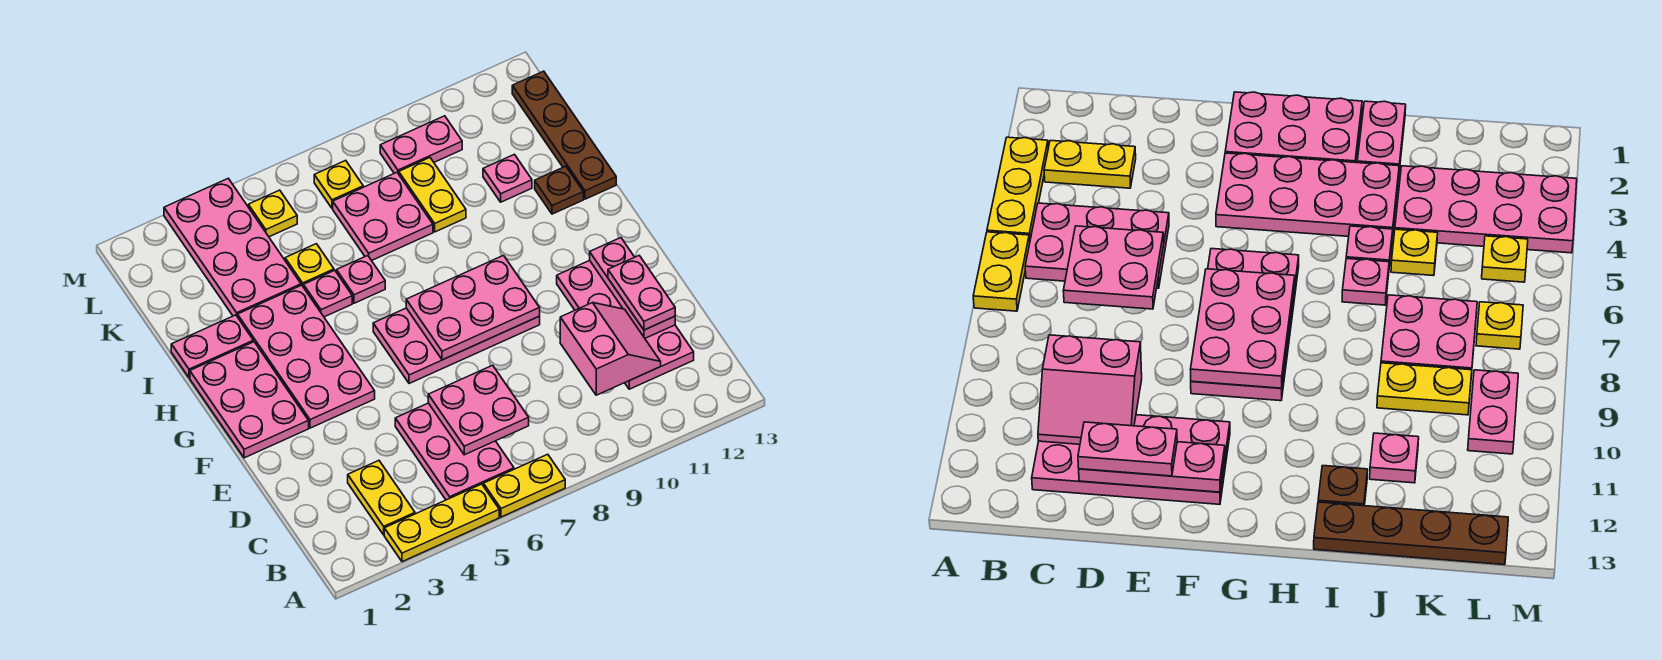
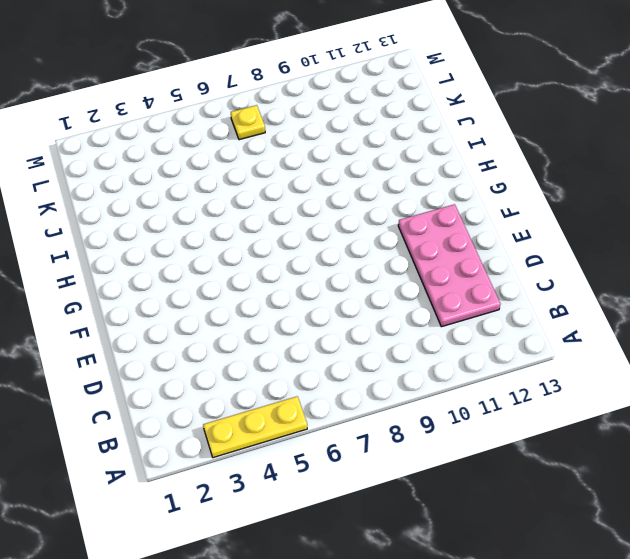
none -> yellow 1x2 plate [483,454,565,517]
none -> yellow 1x2 plate [348,461,415,535]
none -> pink 2x3 plate [395,403,514,500]

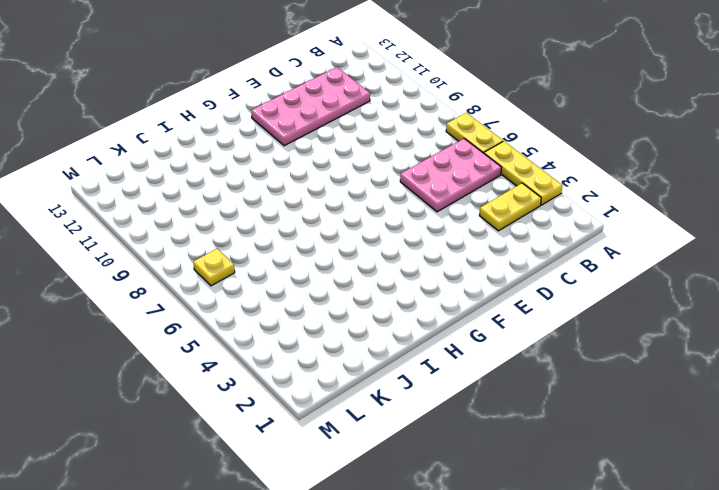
none -> pink 2x3 plate [190,342,309,458]
none -> pink 2x4 plate [237,285,375,428]
none -> pink 2x4 plate [373,308,540,384]

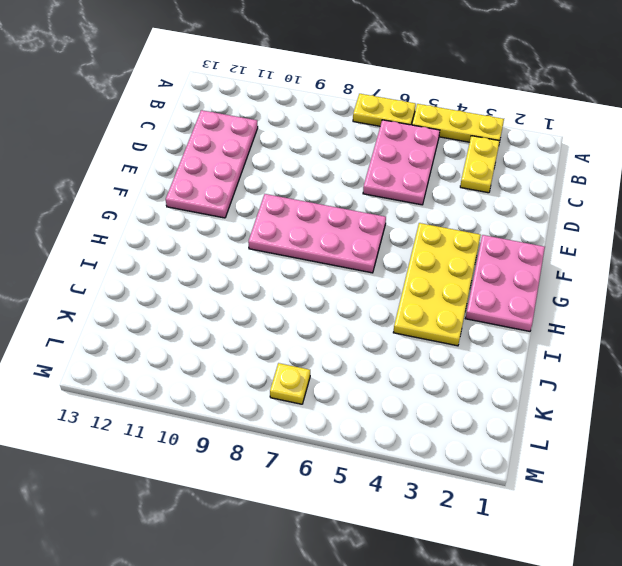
yellow 2x4 plate [393,223,481,346] -> pink 2x4 plate [237,285,375,428]
none -> pink 1x2 plate [171,315,253,378]
none -> pink 1x1 plate [303,270,352,317]
none -> pink 1x1 plate [336,256,385,303]

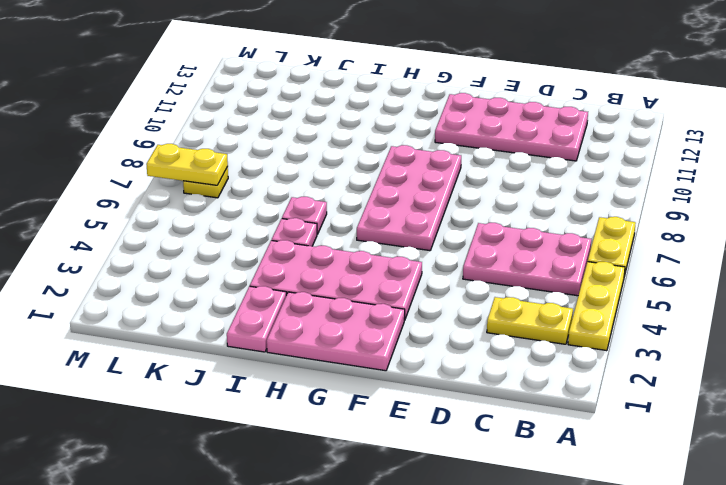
yellow 1x2 plate [146,144,228,185] -> yellow 1x2 plate moved to [399,158,466,232]
none -> brown 1x1 plate [535,166,583,214]
none -> brown 1x4 plate [512,71,616,199]
none -> pink 2x4 plate [164,179,301,316]

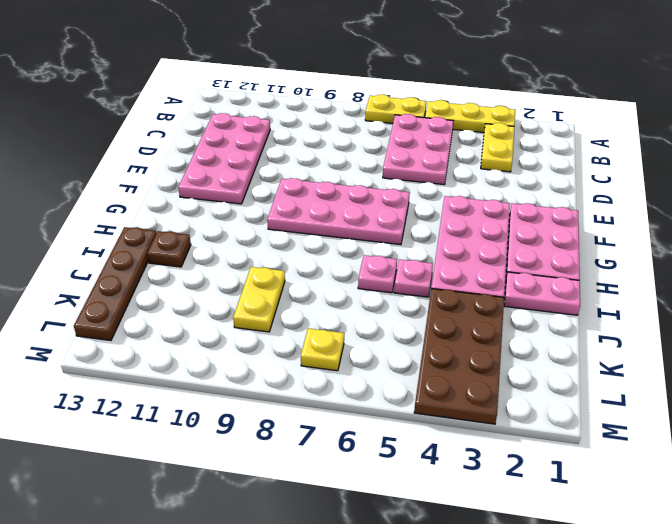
brown 2x4 plate [414,289,504,424] -> pink 2x4 plate [164,179,301,316]
none -> yellow 1x1 plate [285,244,334,286]
none -> pink 2x2 plate [333,172,433,261]
none -> pink 1x1 plate [483,154,532,202]

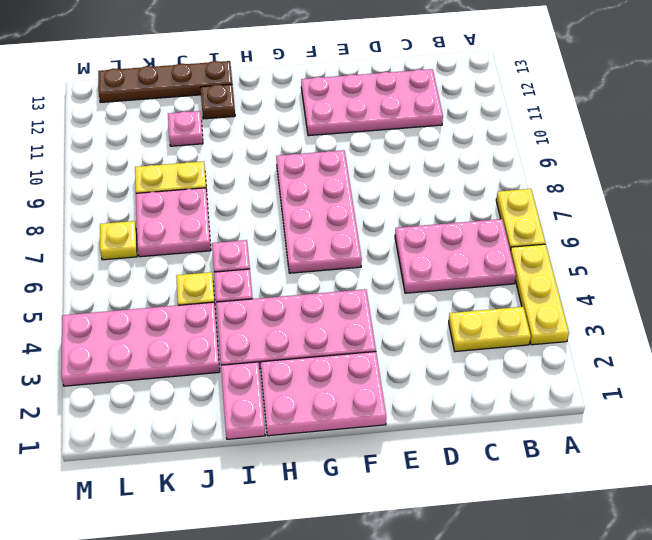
none -> yellow 1x1 plate [248,190,297,237]
none -> pink 1x2 plate [380,116,462,174]
none -> pink 2x2 plate [428,365,529,455]

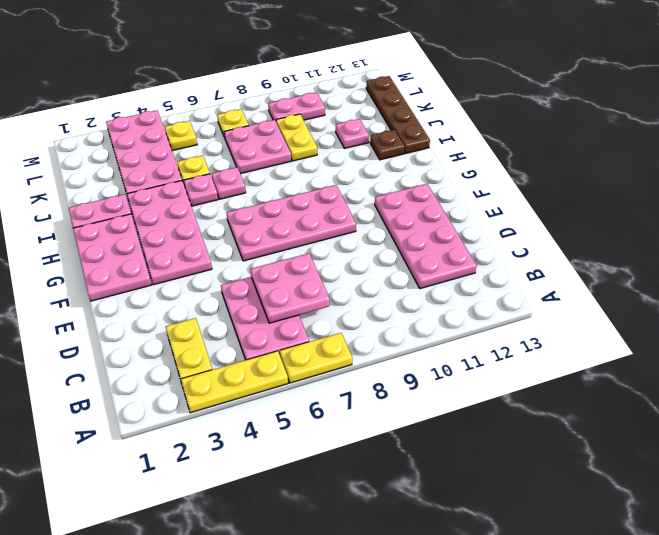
none -> pink 2x2 slope [560,303,661,395]
none -> pink 1x3 plate [590,238,675,338]
none -> pink 2x3 plate [406,256,540,360]

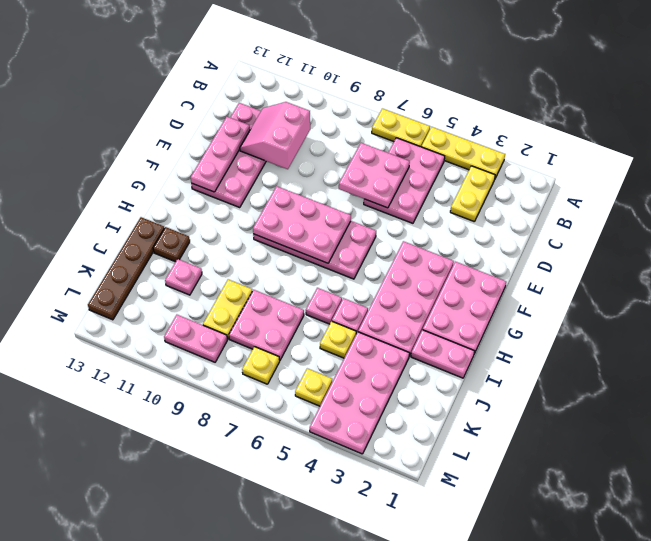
none -> pink 1x2 plate [608,256,675,330]

